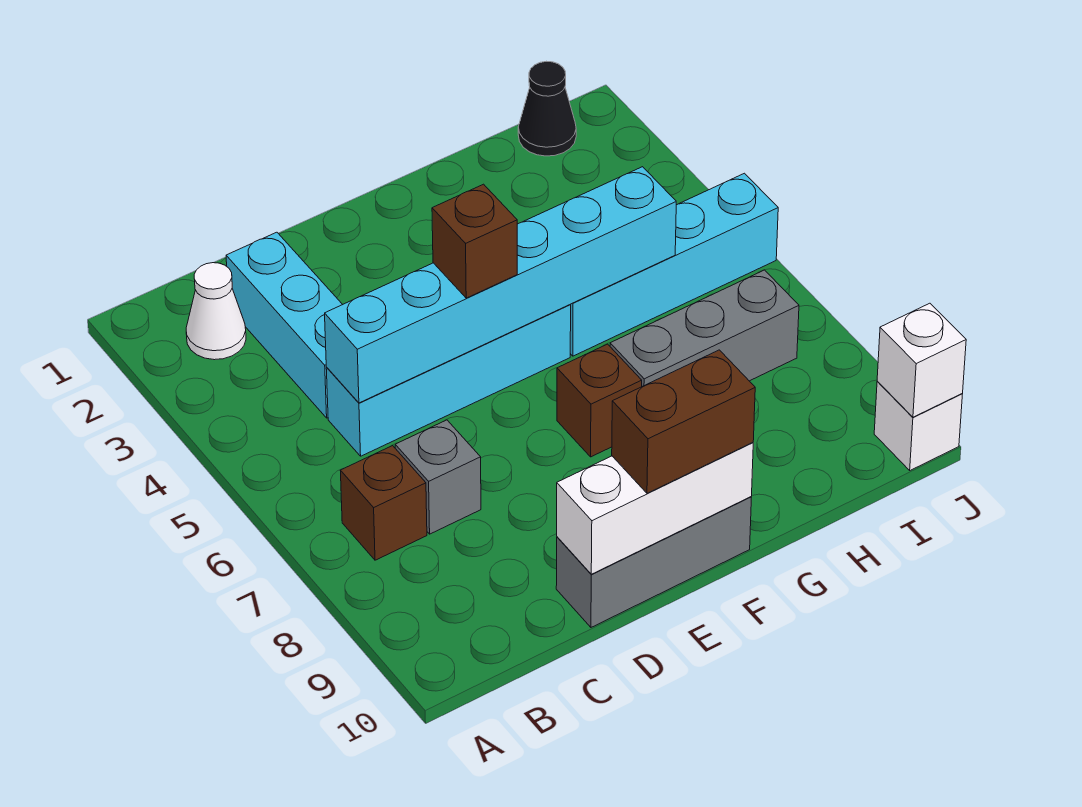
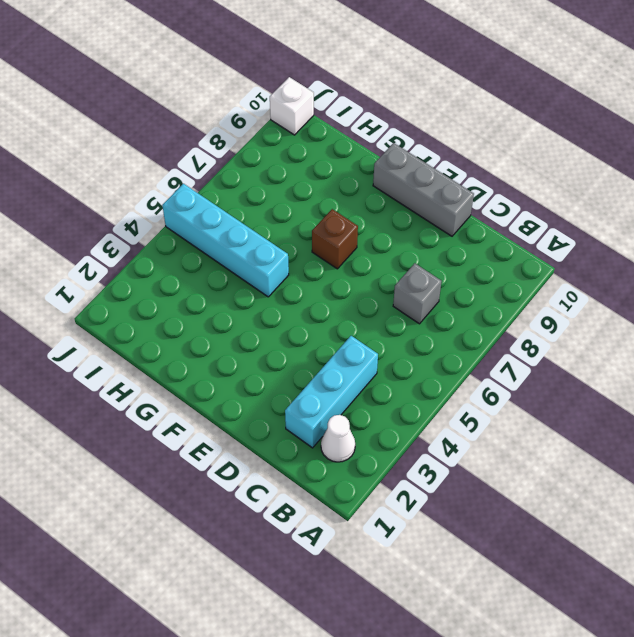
none -> brown 1x1 brick [340,446,427,560]
none -> cyan 1x4 brick [326,305,571,456]
none -> grey 1x3 brick [610,270,799,386]

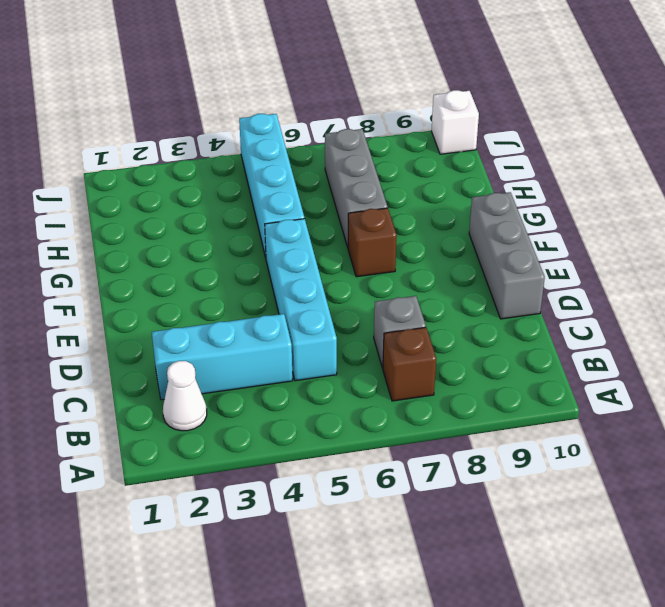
none -> black 1x1 cone [518,61,576,156]
none -> cyan 1x6 brick [325,167,676,403]
none -> white 1x3 brick [557,443,753,574]

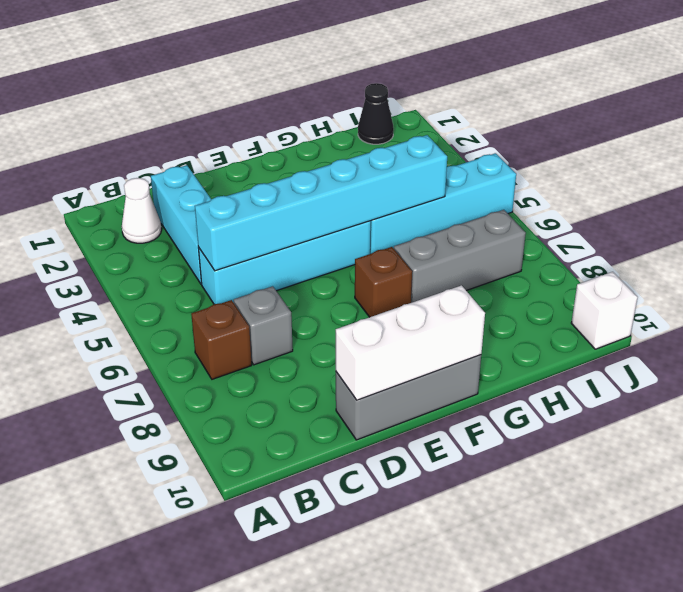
none -> white 1x1 brick [877,303,966,417]
none -> brown 1x1 brick [432,184,517,298]
none -> brown 1x2 brick [612,350,755,493]

